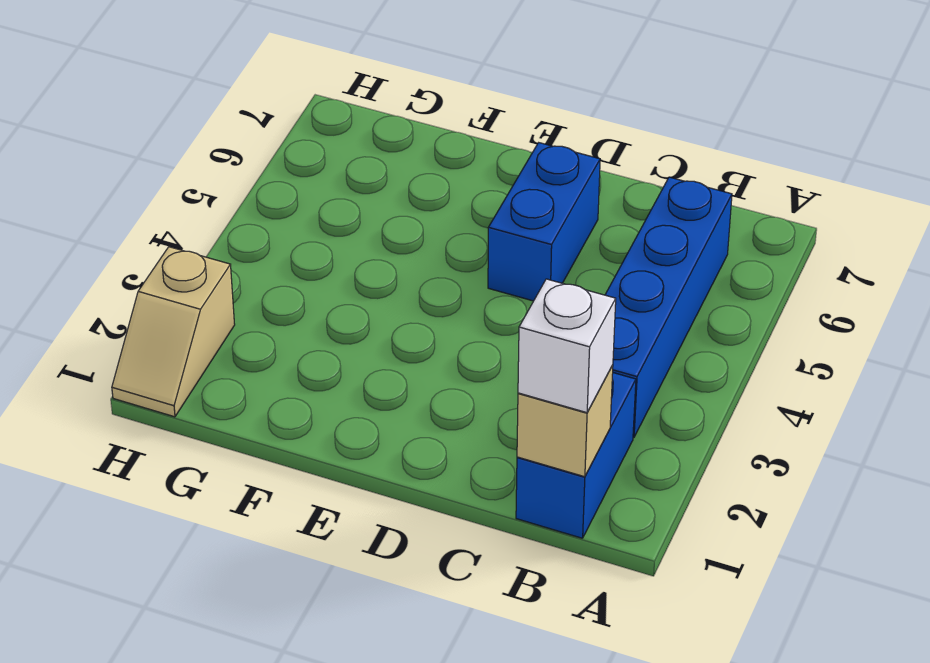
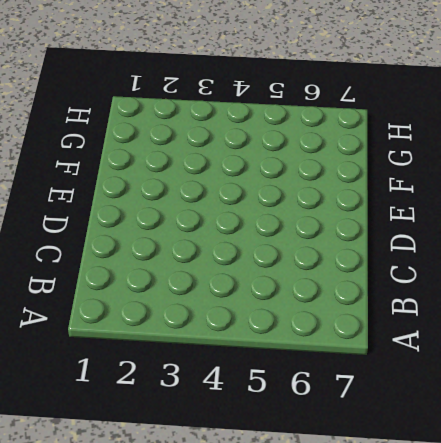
none -> blue 1x2 brick [516,373,636,538]
none -> blue 1x4 brick [605,177,732,438]

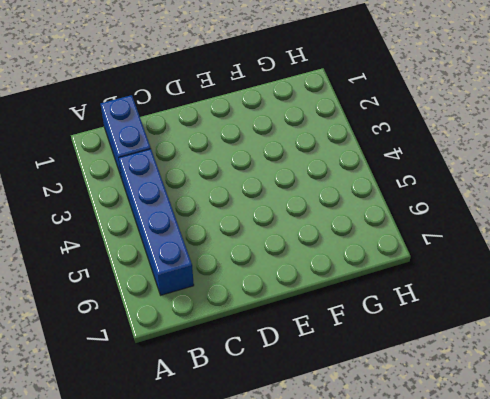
none -> blue 1x2 brick [488,143,600,301]
none -> tan 1x2 slope [112,247,235,417]

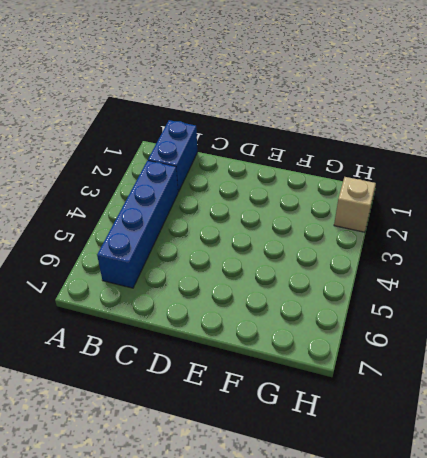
none -> blue 1x2 brick [488,143,600,301]
none -> tan 1x1 brick [517,365,613,477]

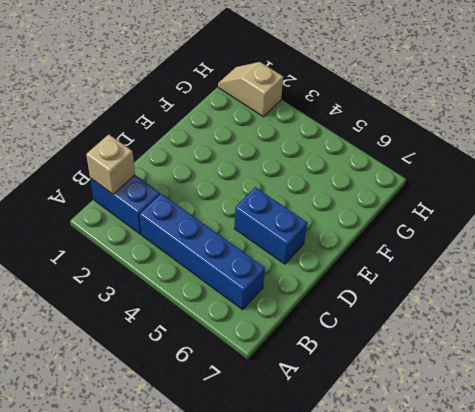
none -> white 1x1 brick [518,279,616,413]

